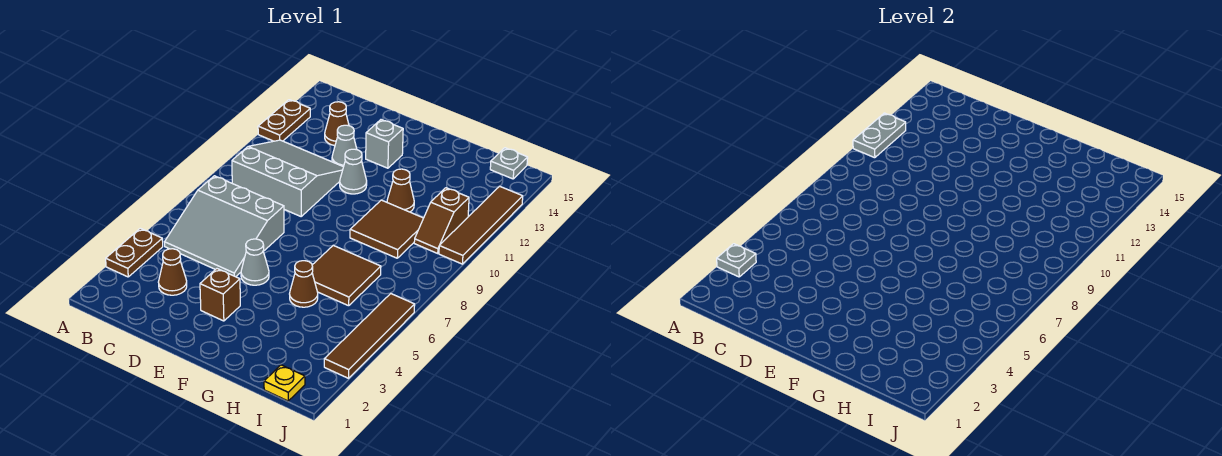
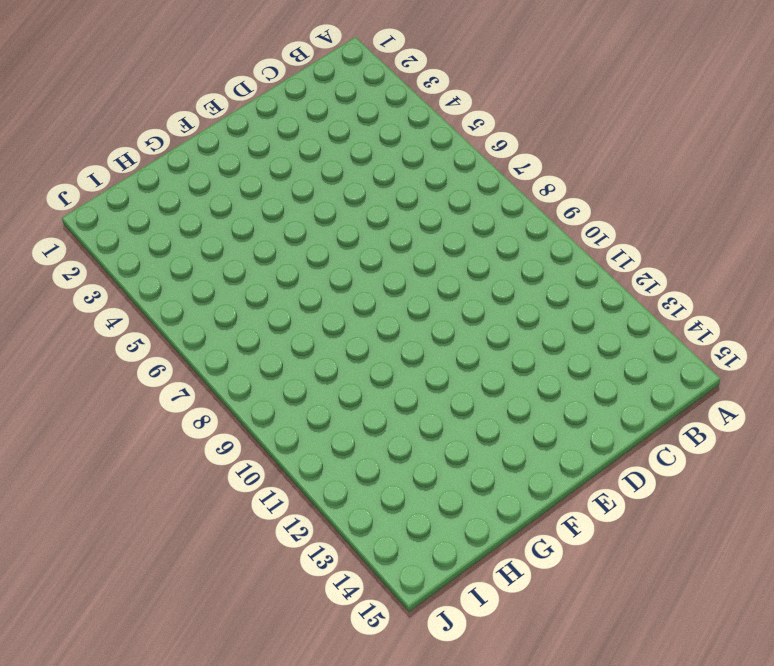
none -> brown 1x2 plate [106,228,163,277]
none -> brown 1x2 plate [258,100,310,141]
none -> grey 3x3 slope [165,176,284,277]

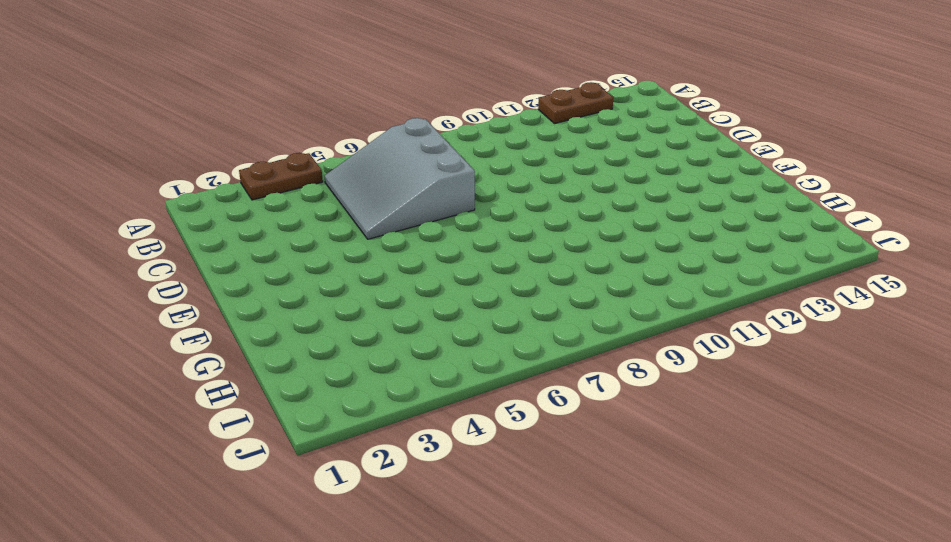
none -> grey 3x3 slope [232,140,343,216]
none -> brown 1x1 cone [159,249,187,295]
none -> brown 1x1 cone [325,102,349,146]

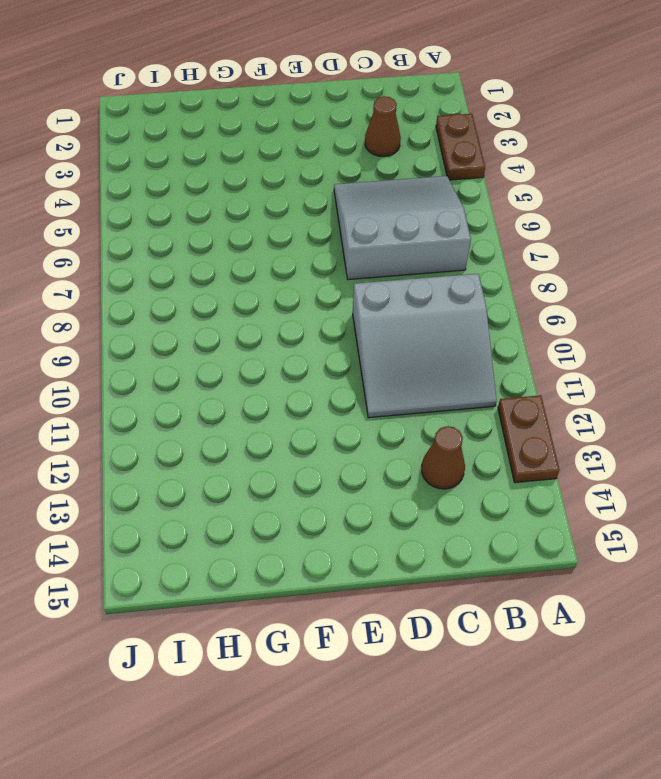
none -> grey 1x1 cone [332,125,357,167]
none -> brown 1x1 brick [200,269,240,321]
none -> grey 1x1 cone [241,239,269,285]

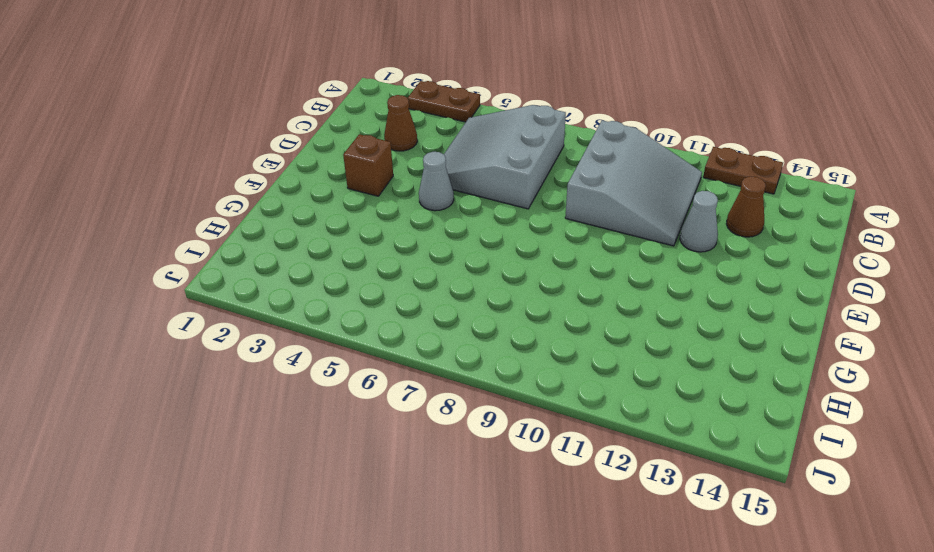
none -> grey 1x1 cone [340,149,367,194]
none -> grey 1x1 brick [366,120,403,168]
none -> brown 1x1 cone [290,261,318,307]

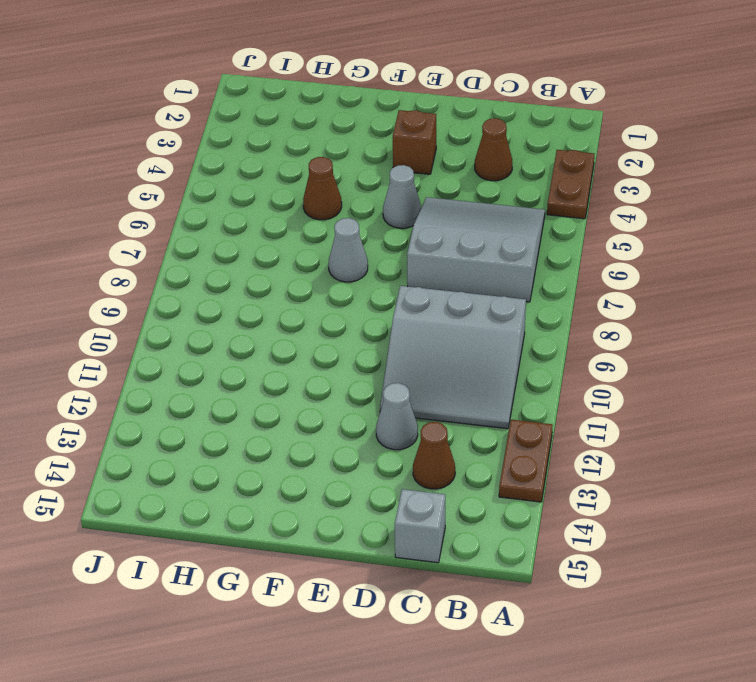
grey 1x1 brick [395,489,445,563] -> grey 1x1 brick moved to [366,120,403,168]
grey 1x1 cone [329,218,368,282] -> grey 1x1 cone moved to [340,149,367,194]
none -> brown 2x2 tile [312,245,381,306]
none -> brown 2x2 tile [350,200,423,258]
none -> brown 1x1 cone [387,169,414,212]

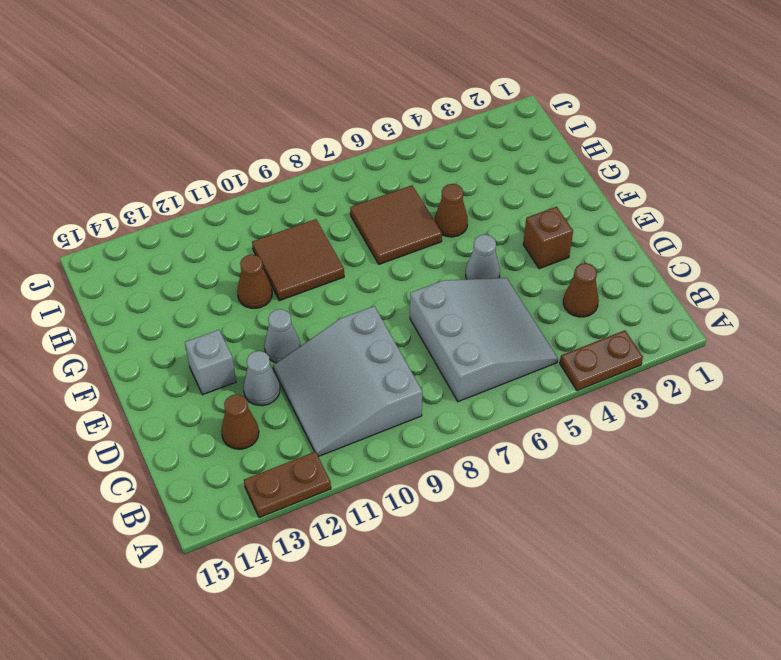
none -> yellow 1x1 plate [264,365,305,401]
none -> brown 1x2 slope [414,188,469,253]
none -> grey 1x1 plate [490,148,528,179]

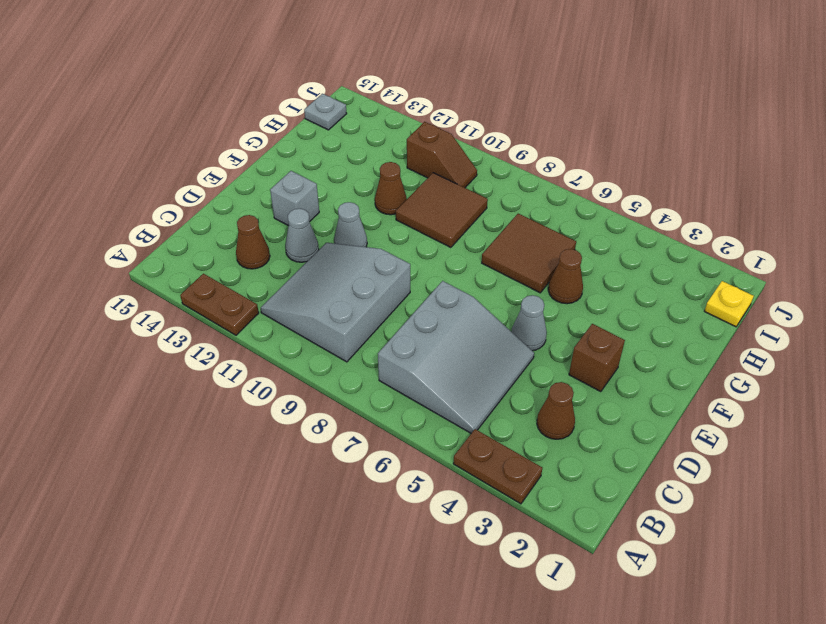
none -> brown 1x4 tile [324,294,415,378]
none -> brown 1x4 tile [439,186,523,264]
none -> grey 1x1 plate [717,244,756,277]

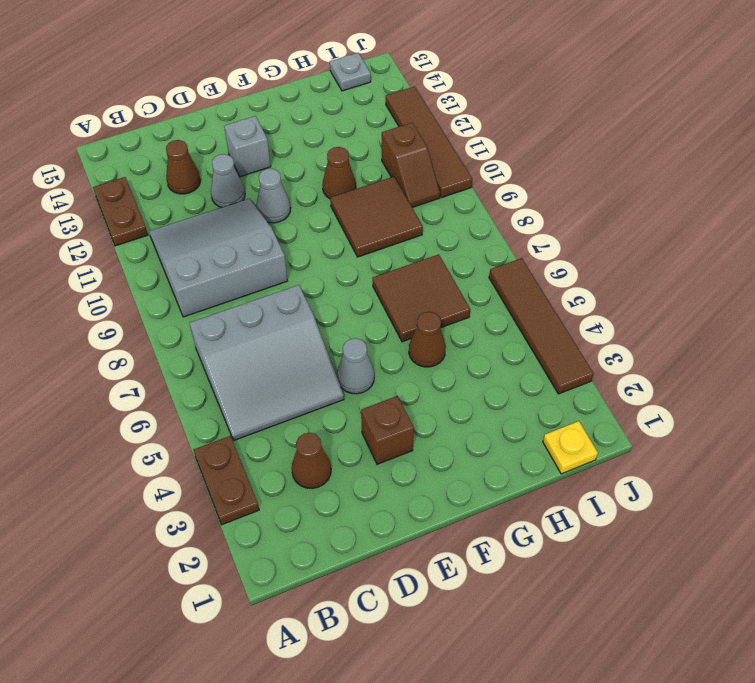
none -> grey 1x1 plate [717,244,756,277]
none -> grey 1x2 plate [853,113,906,158]

